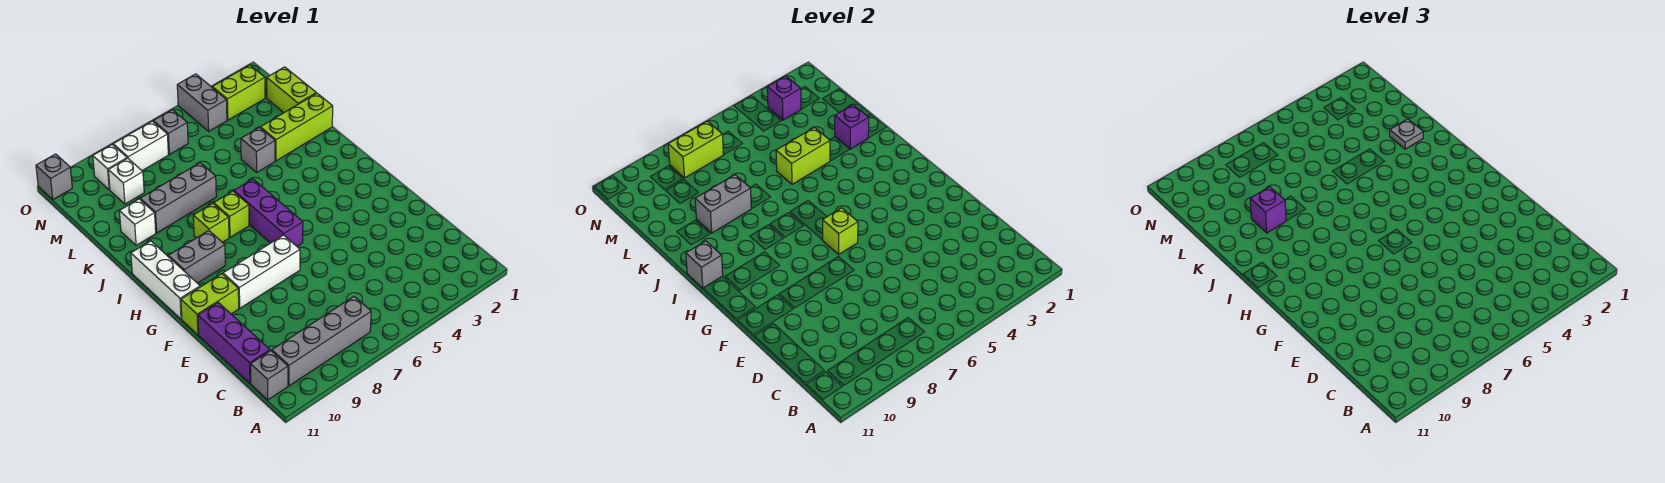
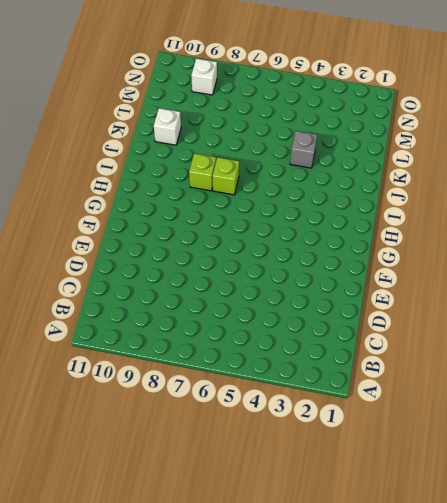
none -> grey 1x4 brick [272,297,371,386]
none -> grey 1x1 brick [251,351,288,400]
none -> purple 1x3 brick [198,303,270,383]
none -> white 1x3 brick [223,235,300,308]

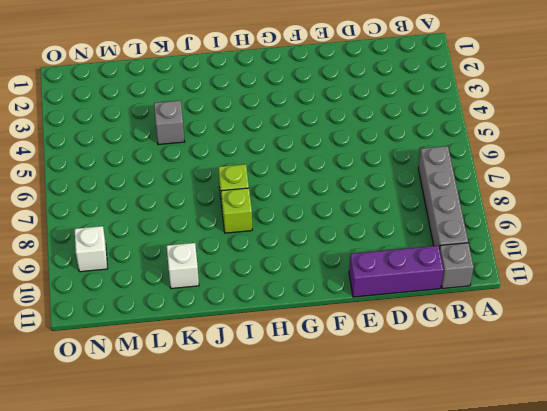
none -> white 1x3 brick [223,235,300,308]
none -> lime 1x2 brick [181,274,239,335]
none -> purple 1x3 brick [234,179,303,246]
none -> white 1x3 brick [131,241,200,319]

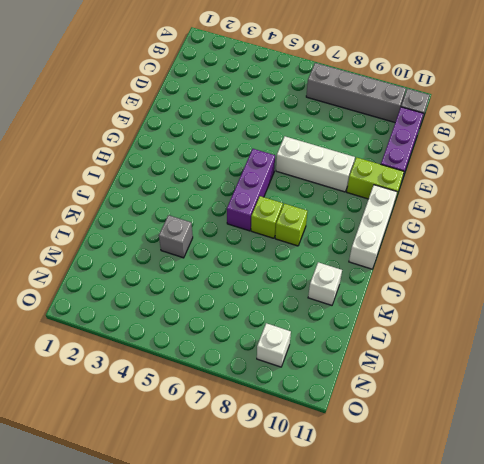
none -> grey 1x2 brick [168,231,225,283]
none -> lime 1x3 brick [260,93,333,161]
none -> grey 1x3 brick [140,163,216,233]
none -> lime 1x2 brick [267,67,316,113]

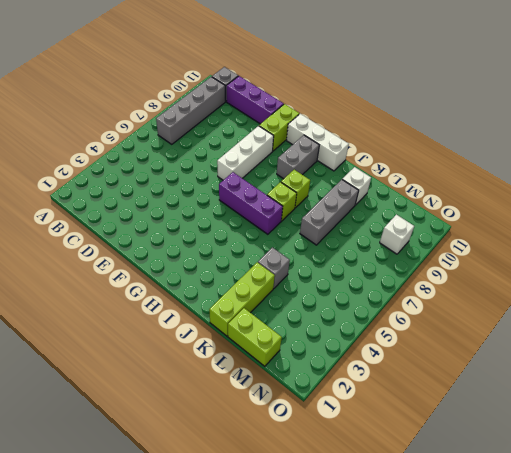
none -> white 1x1 brick [108,158,144,204]
none -> lime 1x2 brick [212,65,265,120]
none -> grey 1x2 brick [177,74,227,131]
none -> grey 1x1 brick [153,110,188,155]

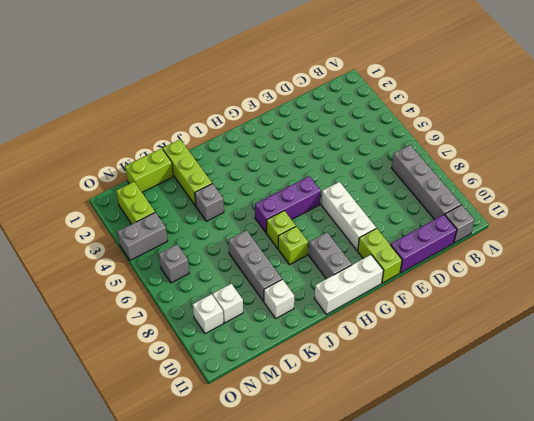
none -> white 1x2 brick [113,121,168,171]
none -> grey 1x1 brick [36,154,72,200]
none -> lime 1x1 brick [823,208,858,254]
none -> grey 1x1 brick [686,241,723,288]

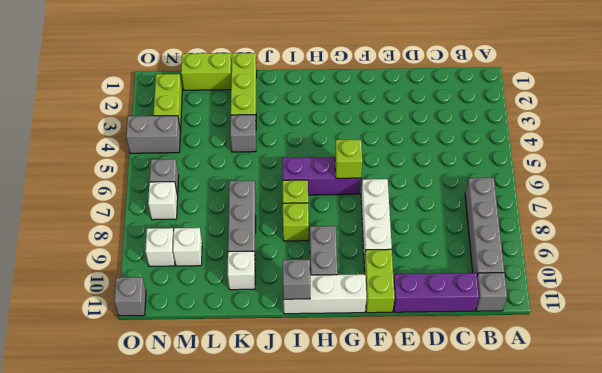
white 1x1 brick [148,182,178,220] -> white 1x2 brick [113,121,168,171]
none -> purple 1x1 brick [835,105,869,149]
none -> lime 1x2 brick [776,128,830,184]
none -> grey 1x2 brick [695,175,751,233]
none -> purple 1x1 brick [767,76,801,120]

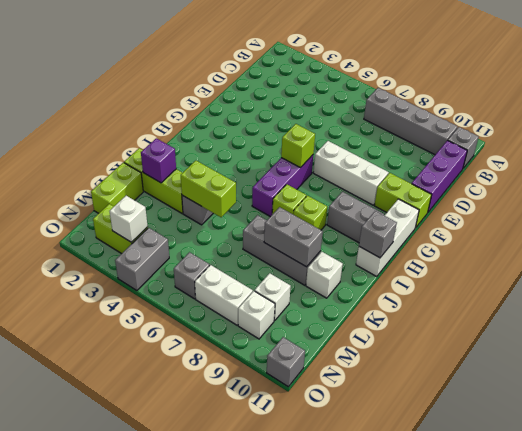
white 1x1 brick [109,196,148,242] -> purple 1x1 brick [767,76,801,120]
none -> lime 1x2 brick [668,121,723,178]
none -> grey 1x1 plate [1390,119,1423,149]
none -> purple 1x1 brick [1250,187,1286,233]

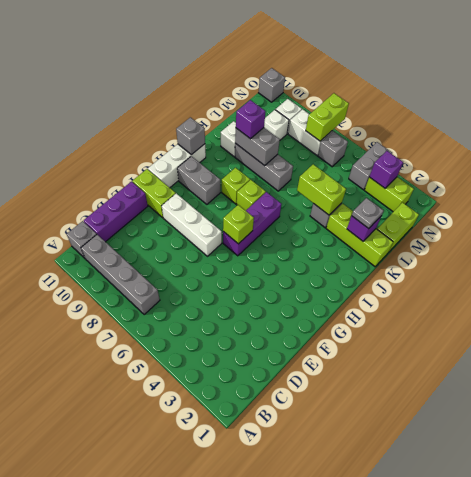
lime 1x2 brick [306,93,349,141] -> lime 1x2 brick turned to [668,121,723,178]

